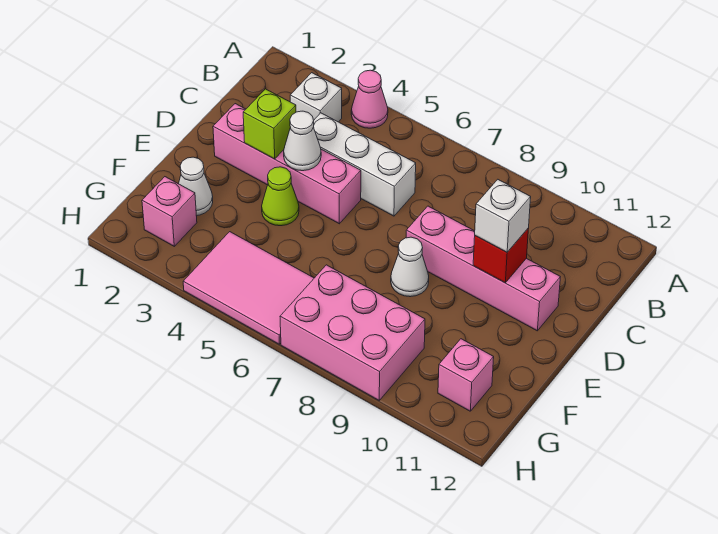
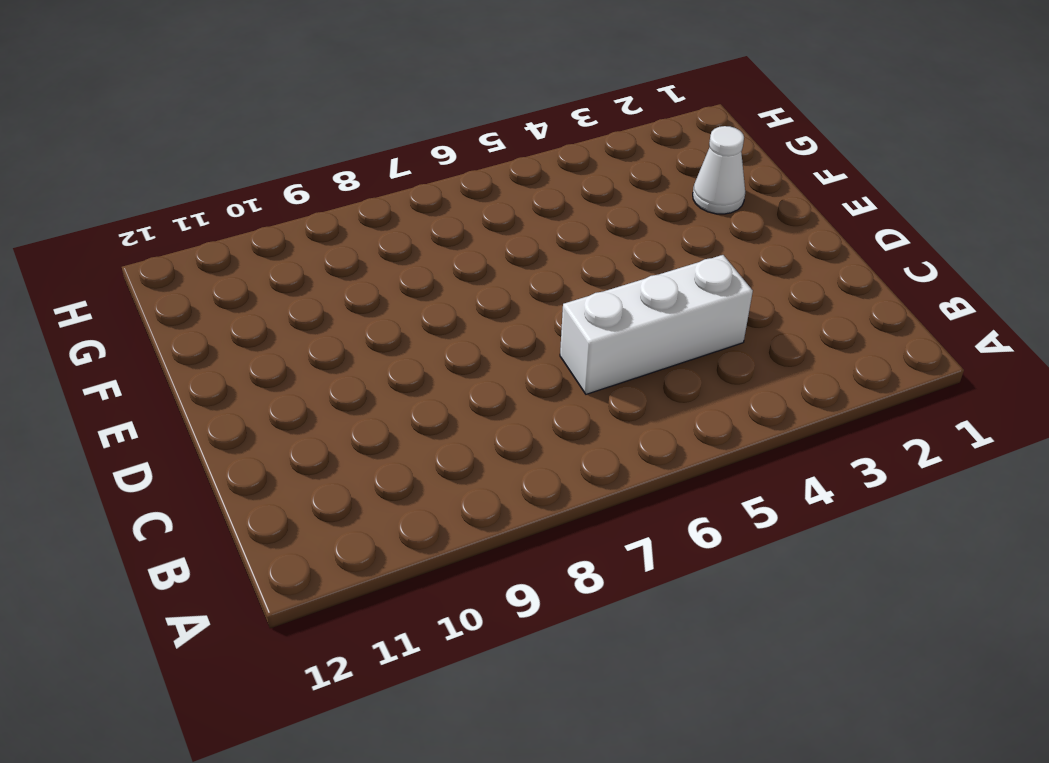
none -> pink 1x1 cone [351,70,388,128]
none -> white 1x1 brick [290,73,342,122]
none -> pink 1x4 brick [213,104,361,224]

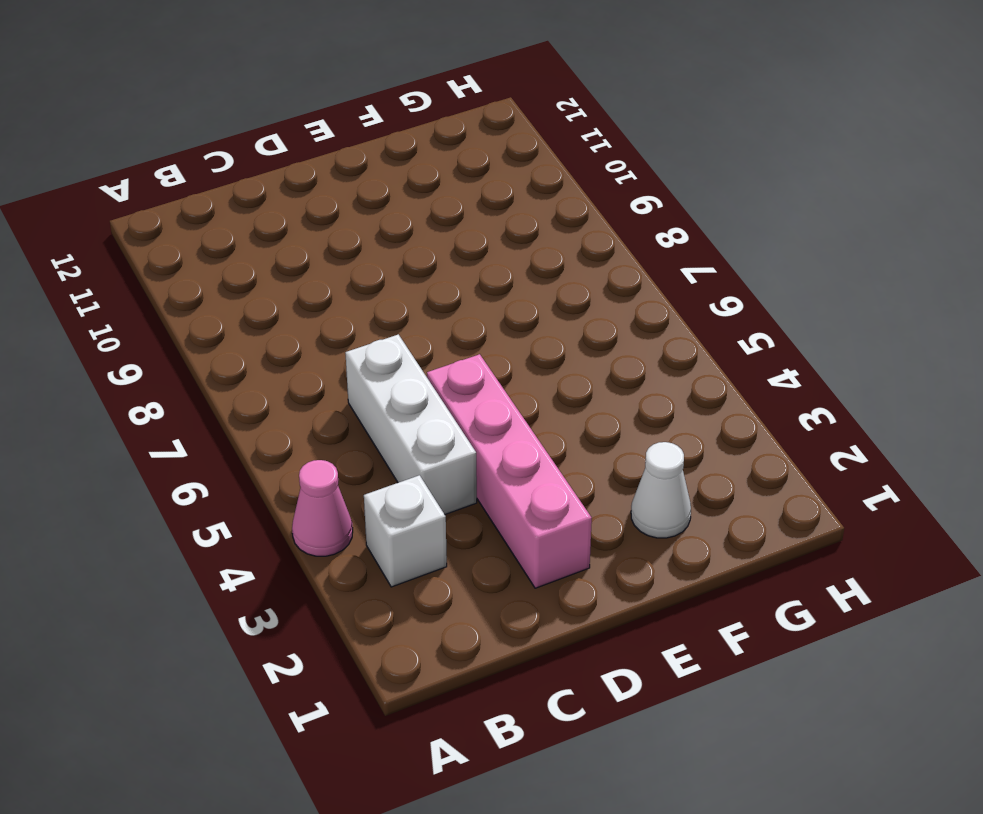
none -> pink 1x4 brick [406,206,560,331]
none -> lime 1x1 cone [262,167,299,226]
none -> white 1x1 cone [391,237,429,297]

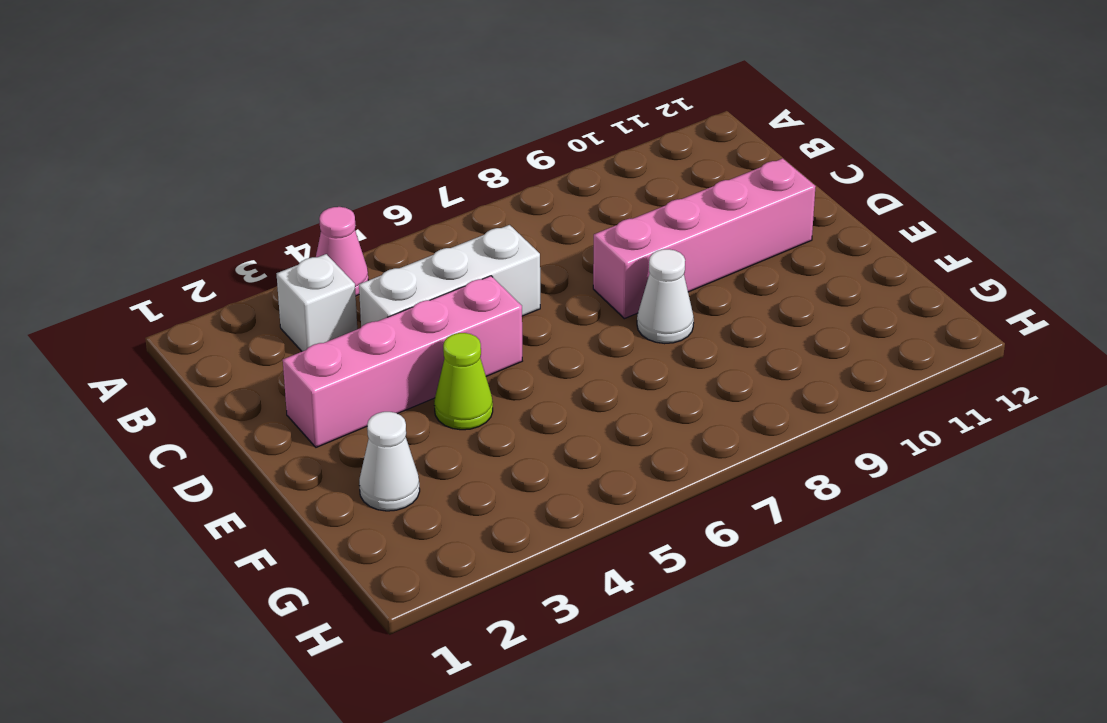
none -> pink 1x1 brick [142,177,197,246]
none -> pink 2x3 tile [183,232,314,344]
none -> pink 2x3 brick [280,265,425,400]

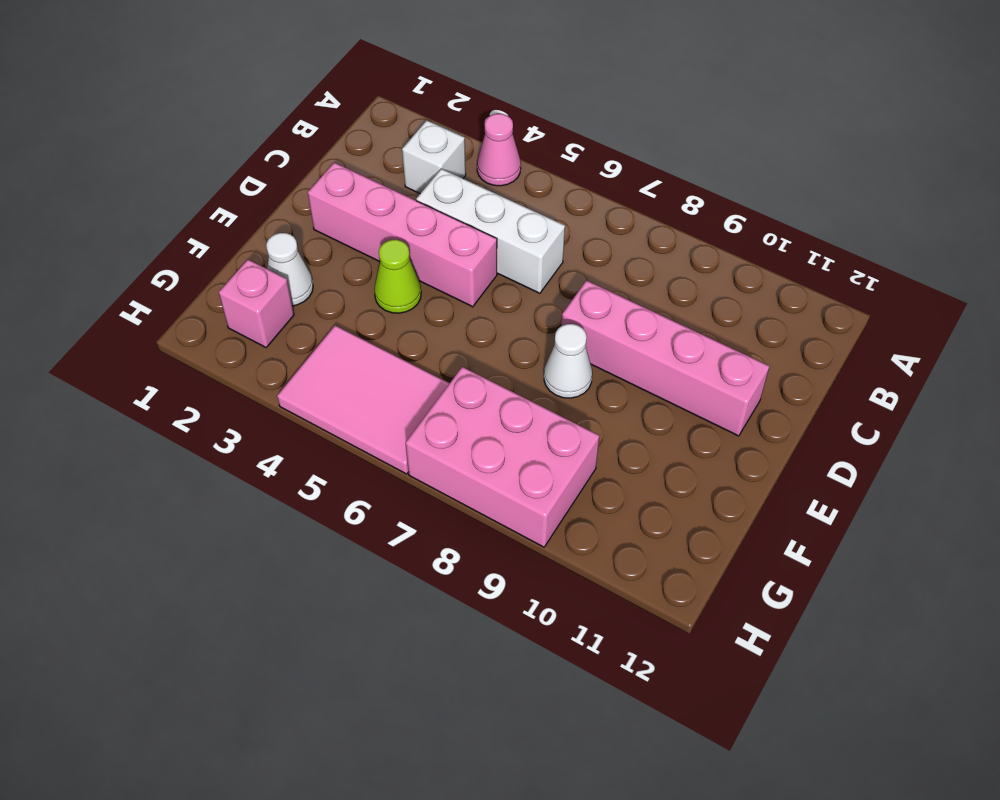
none -> pink 1x1 brick [438,339,494,411]
none -> lime 1x1 brick [243,89,296,159]
none -> white 1x1 cone [284,111,321,171]

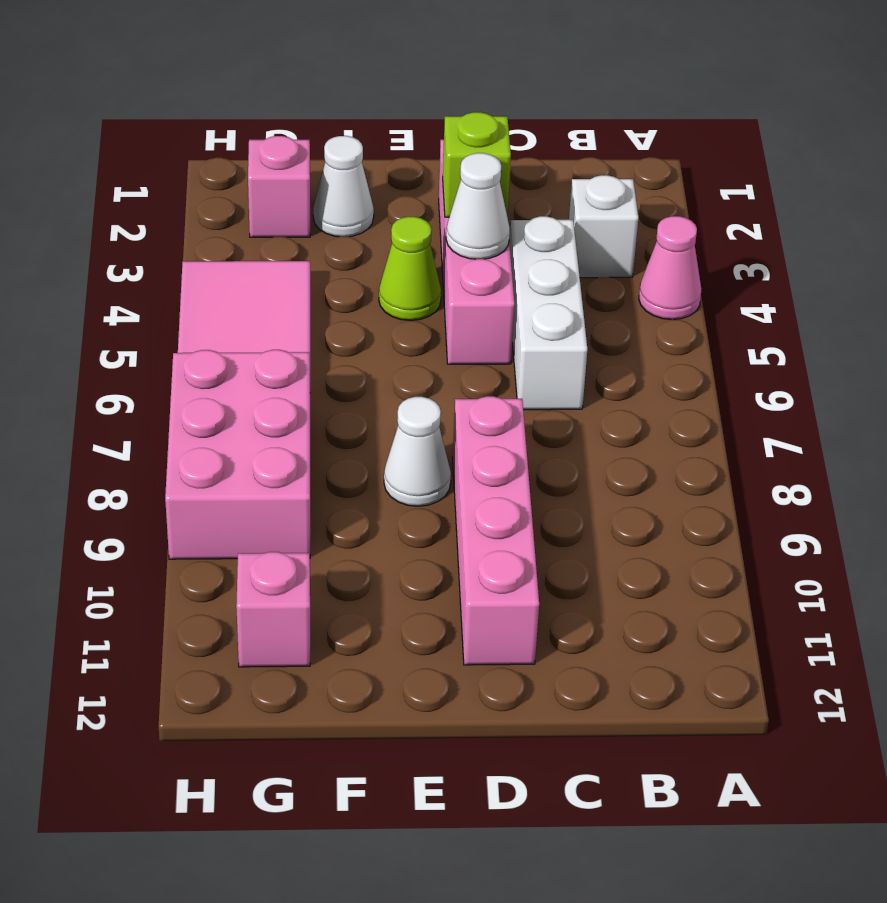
none -> red 1x1 brick [473,228,529,283]
none -> white 1x1 brick [475,180,531,252]

